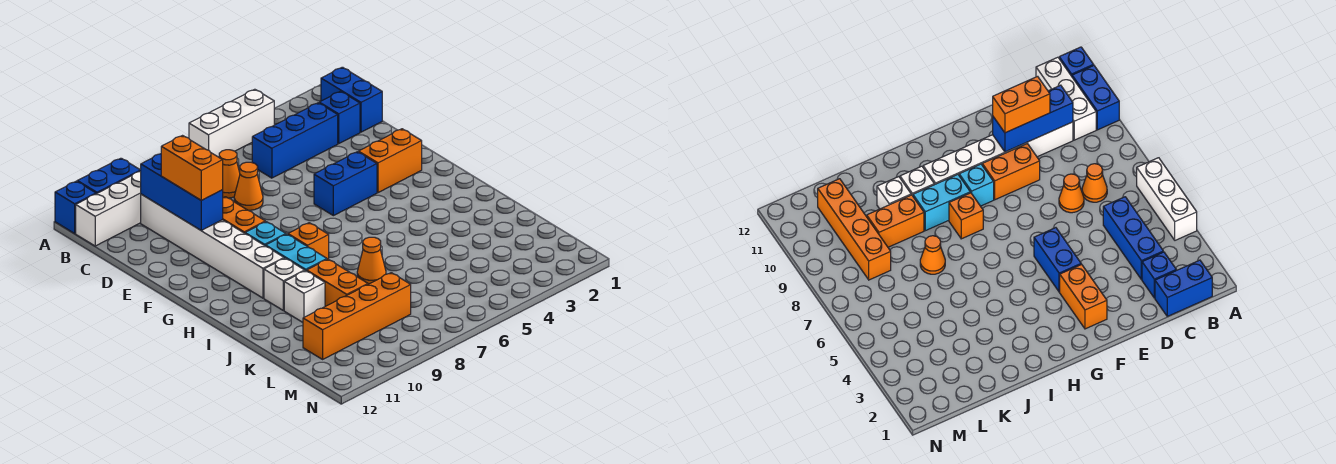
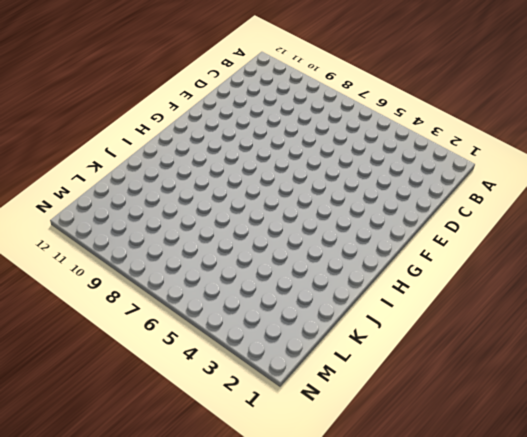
none -> white 1x3 brick [189,89,274,157]
none -> blue 1x2 brick [77,158,141,194]
none -> blue 1x1 brick [55,181,96,233]

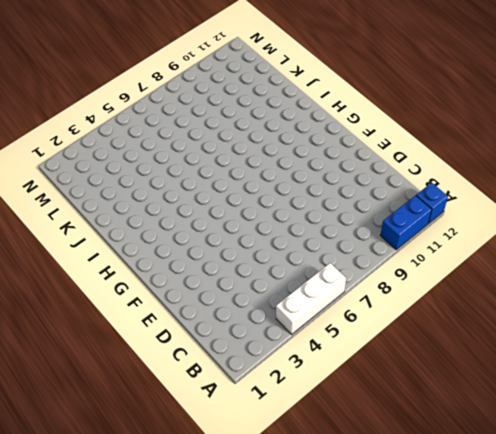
none -> blue 1x2 brick [321,67,382,132]
none -> white 1x3 brick [76,171,141,246]
none -> blue 1x1 brick [319,91,360,143]

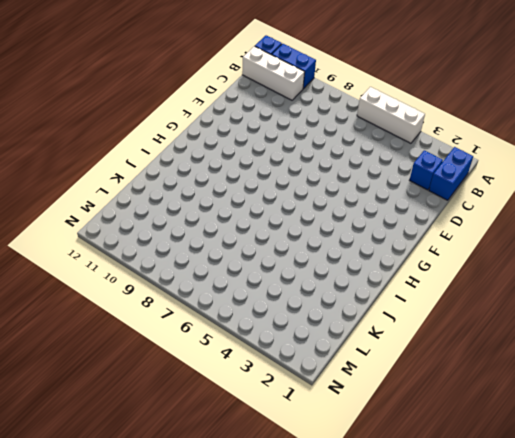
none -> blue 1x3 brick [252,103,338,178]
none -> orange 1x1 cone [219,150,240,198]
none -> white 1x6 brick [141,194,284,298]

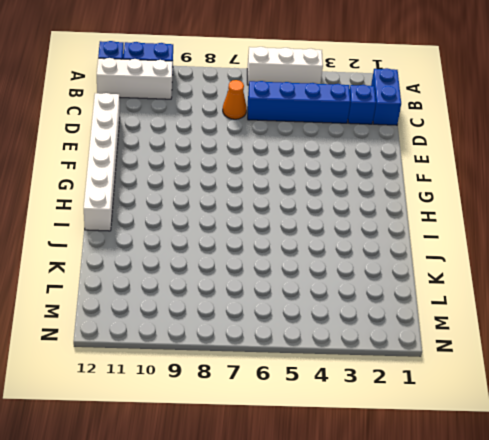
blue 1x4 brick [248,81,351,123] -> blue 1x3 brick [252,103,338,178]
white 1x6 brick [84,93,120,231] -> white 1x6 brick moved to [141,194,284,298]
none -> orange 1x1 cone [234,162,263,210]
none -> orange 1x2 brick [223,197,265,233]
none -> orange 1x2 brick [359,129,422,193]

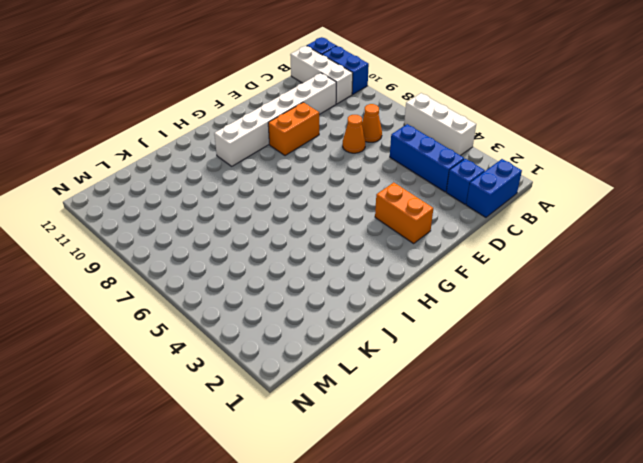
none -> blue 1x2 brick [314,152,377,216]
none -> cyan 1x1 brick [245,222,286,246]
none -> orange 1x1 brick [288,223,329,259]

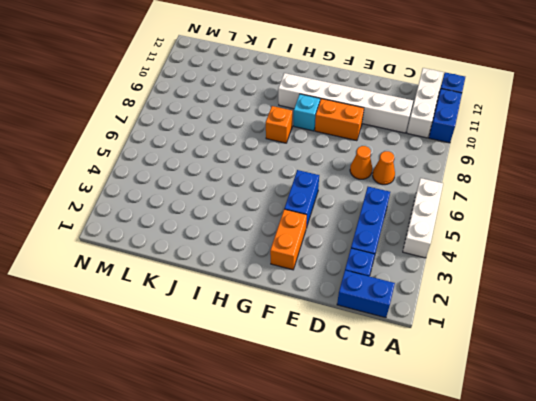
none -> cyan 1x2 brick [266,234,327,271]
none -> white 1x1 brick [264,258,305,311]
none -> orange 1x1 cone [357,237,386,284]

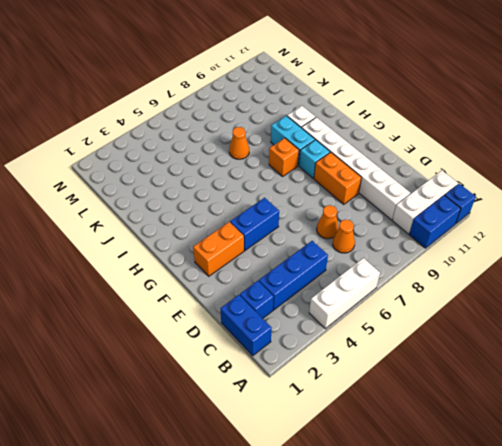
none -> orange 1x2 brick [307,259,368,306]
none -> white 1x1 brick [284,271,325,322]
none -> orange 1x4 brick [303,273,411,359]

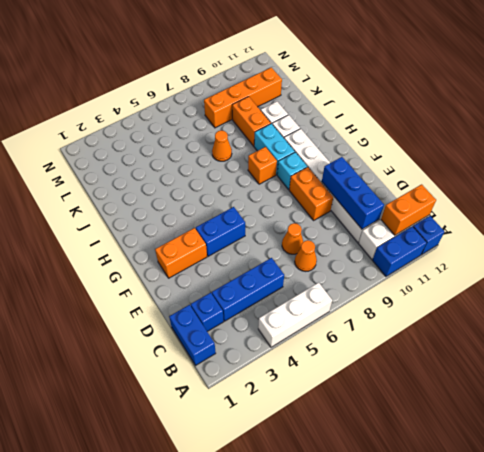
orange 1x2 brick [381,184,436,235] -> orange 1x2 brick turned to [161,136,223,200]

